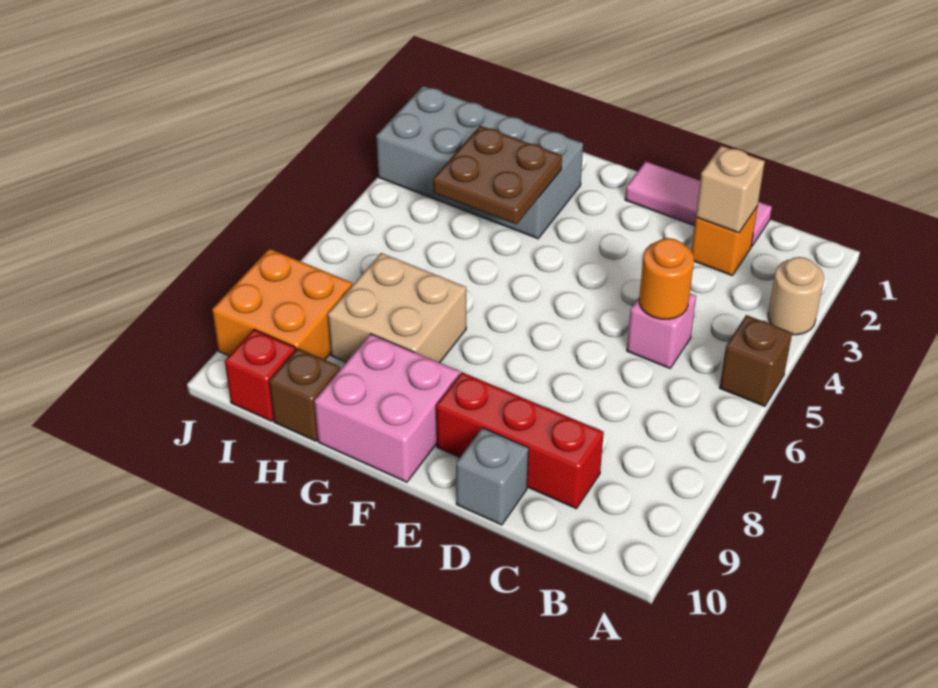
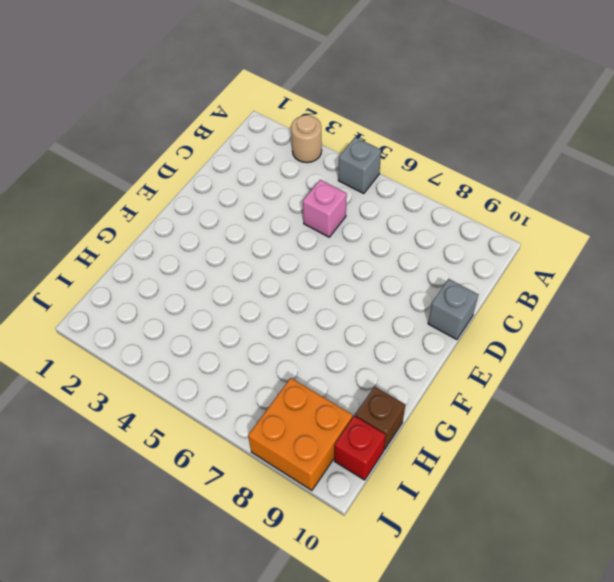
grey 1x1 brick [338,137,381,193] -> brown 1x1 brick [720,315,792,406]
none -> pink 1x3 tile [625,162,772,247]
none -> orange 1x1 brick [692,206,758,276]
none -> red 1x3 brick [436,372,604,509]

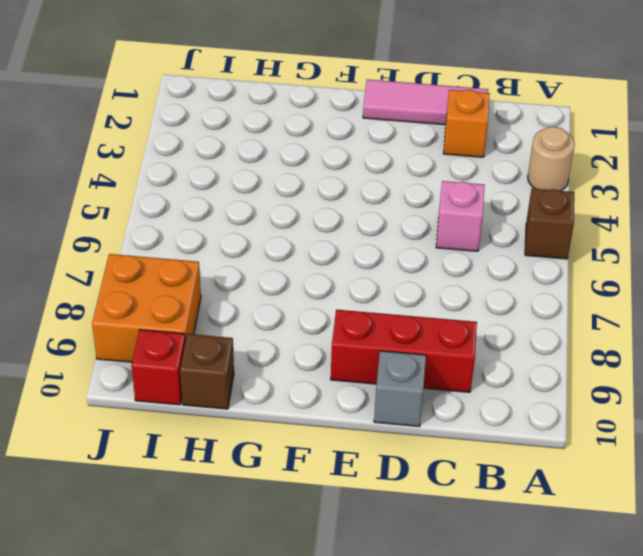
none -> pink 2x2 brick [314,334,460,482]
none -> grey 2x4 brick [376,86,583,239]
none -> tan 2x2 brick [328,253,466,363]

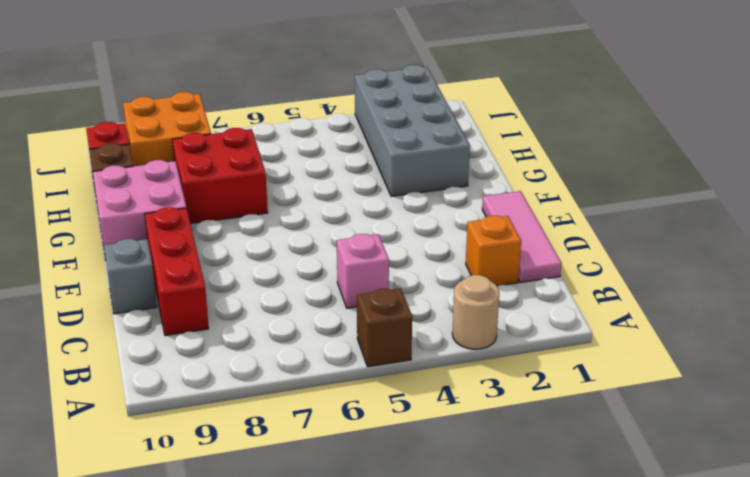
red 2x2 brick [172,128,268,224] -> tan 2x2 brick [328,253,466,363]
none -> tan 1x1 brick [696,146,765,233]
none -> orange 1x1 round brick [639,238,694,319]
none -> brown 2x2 plate [433,126,562,225]

